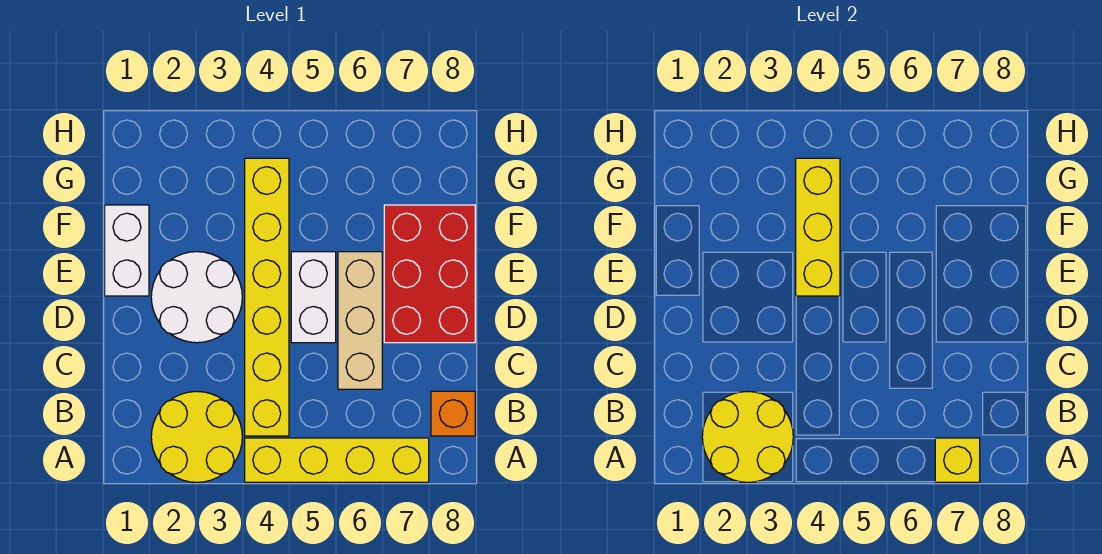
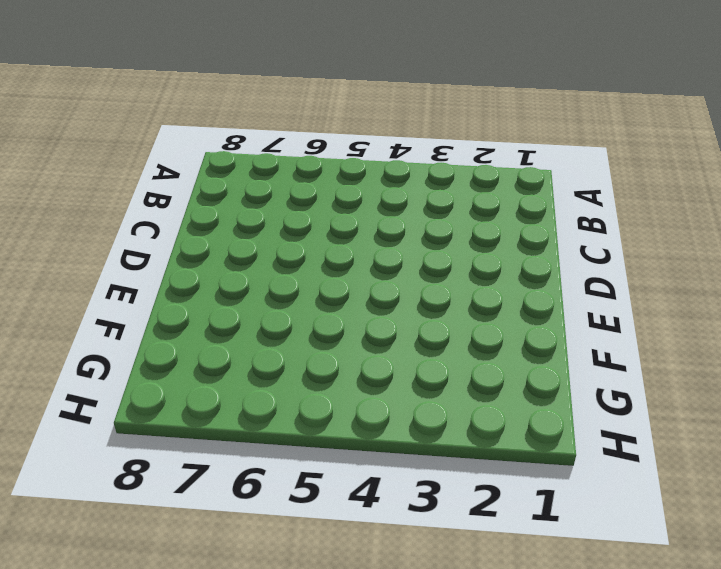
none -> yellow 2x2 round brick [151,391,242,482]
none -> yellow 1x4 brick [245,438,429,482]
none -> yellow 1x6 brick [245,158,289,436]

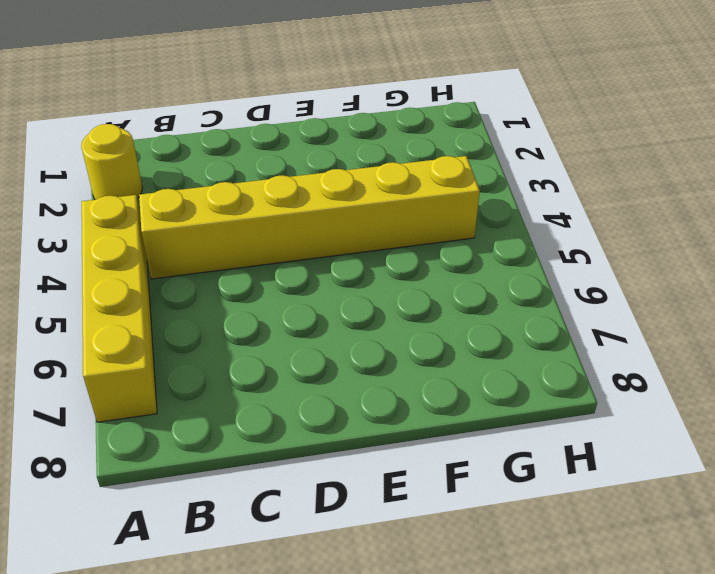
yellow 1x1 round brick [81,124,142,200] -> yellow 2x2 round brick [151,391,242,482]
none -> orange 1x1 brick [431,391,475,436]
none -> tan 1x3 brick [338,252,382,389]
none -> white 2x2 round brick [151,252,242,343]

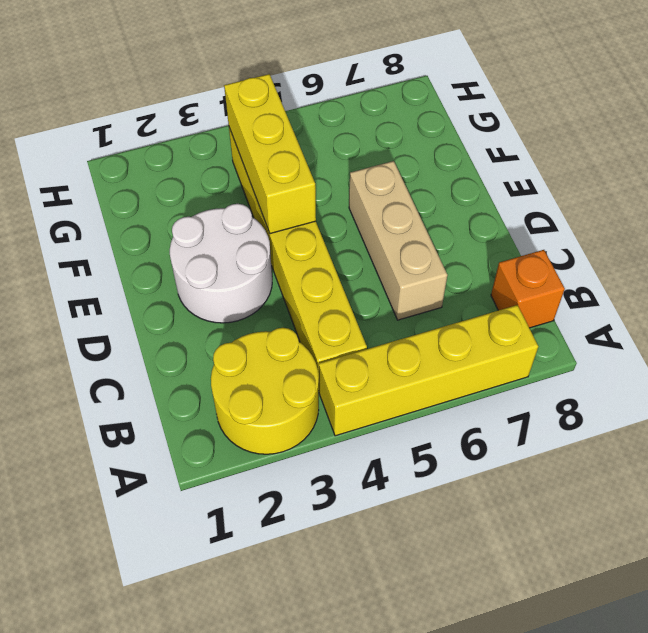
none -> white 1x2 brick [291,252,336,343]
none -> red 2x3 brick [384,205,475,343]
none -> white 1x2 brick [105,205,149,296]

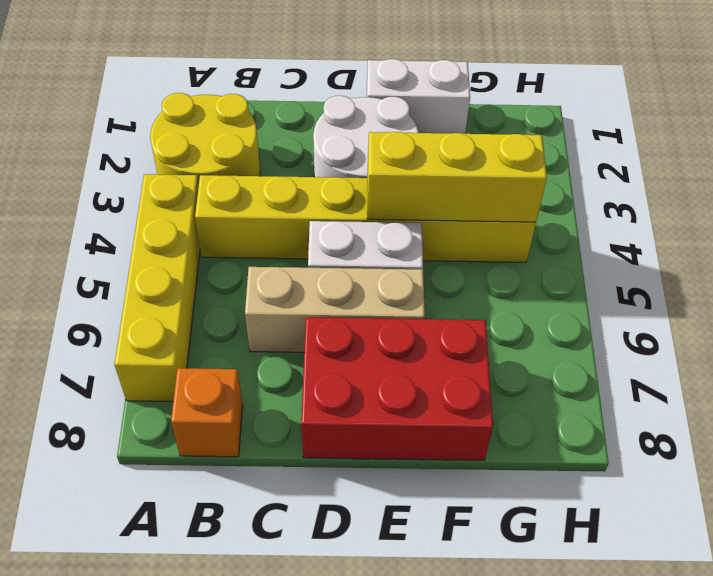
none -> yellow 2x2 round brick [702,391,793,482]
none -> yellow 1x1 brick [935,438,980,482]

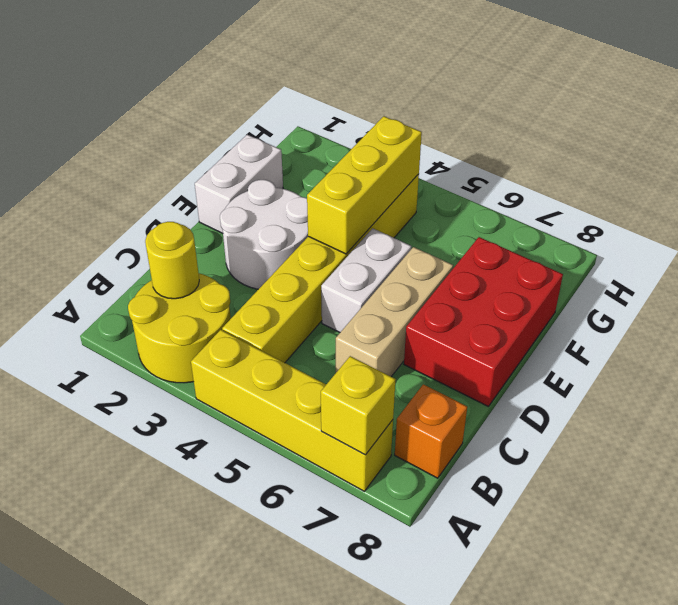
yellow 1x1 round brick [145,222,199,299] -> yellow 2x2 round brick [702,391,793,482]

